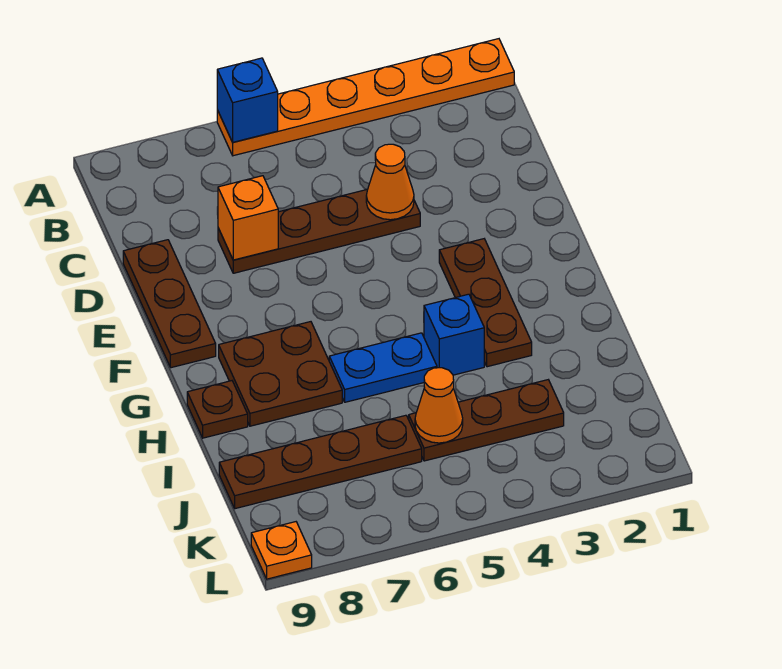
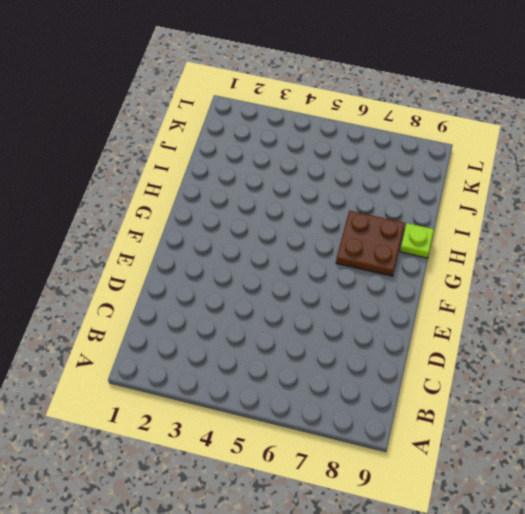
lime 1x1 plate [400,223,434,258] -> brown 1x1 plate [187,381,248,438]
none -> orange 1x6 plate [217,39,514,156]
none -> brown 1x4 plate [218,189,420,273]
none -> brown 1x3 plate [123,240,216,368]

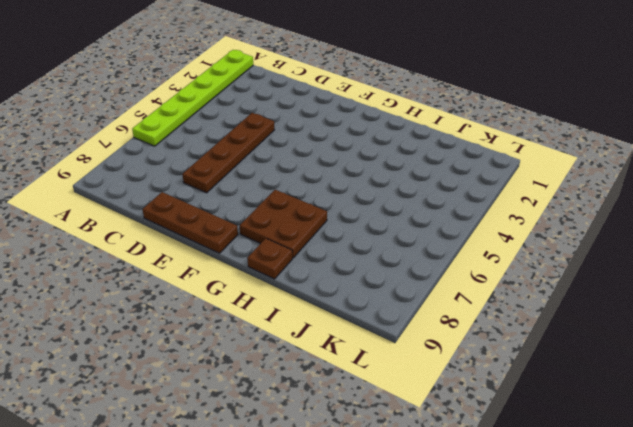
lime 1x6 plate [132,50,253,146] -> orange 1x6 plate [217,39,514,156]
none -> brown 1x3 plate [439,239,532,367]
none -> blue 1x1 brick [424,294,484,375]
none -> blue 1x2 plate [329,333,437,402]

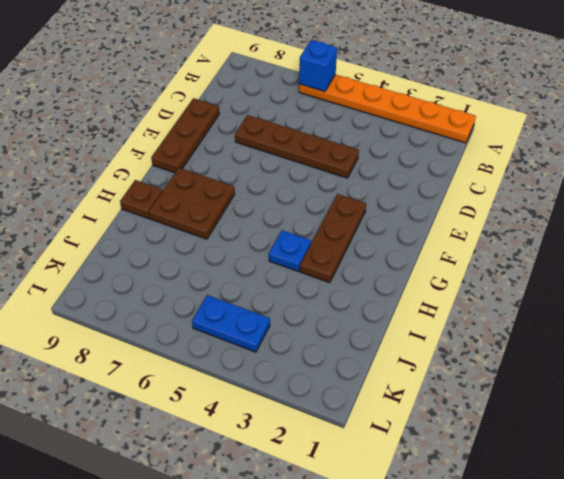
blue 1x1 plate [269,230,311,271] -> blue 1x1 brick [424,294,484,375]
blue 1x2 plate [192,295,270,352] -> blue 1x2 plate moved to [329,333,437,402]
none -> brown 1x3 plate [409,380,564,461]
none -> brown 1x4 plate [219,415,422,509]
none -> orange 1x1 plate [251,522,312,579]

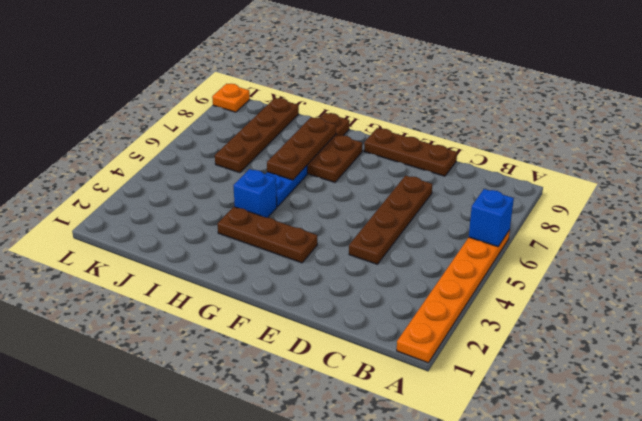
brown 1x3 plate [267,117,336,180] -> brown 1x3 plate moved to [409,380,564,461]
none -> orange 1x1 cone [366,144,414,220]
none -> orange 1x1 brick [218,176,278,260]
none -> orange 1x1 cone [415,368,463,443]

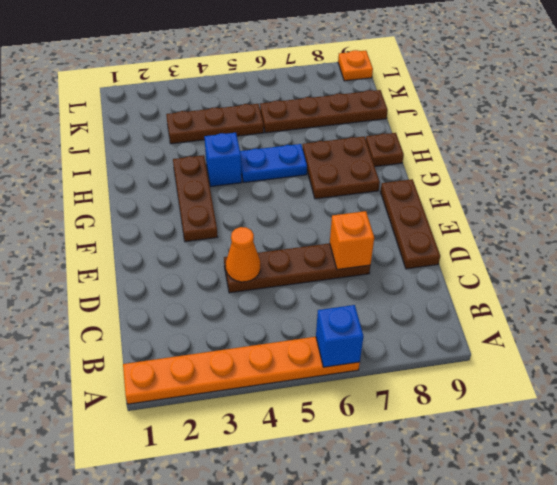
none -> orange 1x1 cone [415,368,463,443]

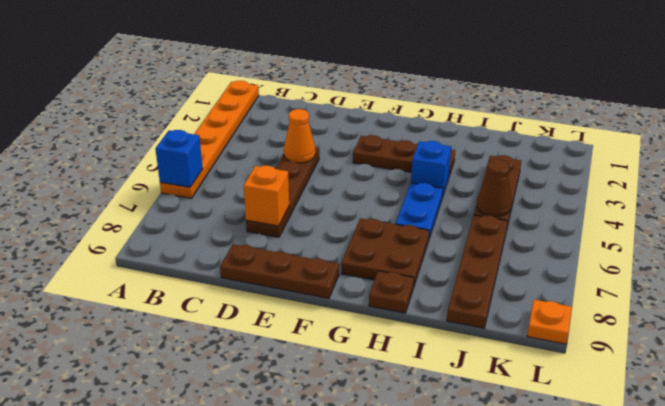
brown 1x1 cone [477,159,511,217] -> orange 1x1 cone [415,368,463,443]

